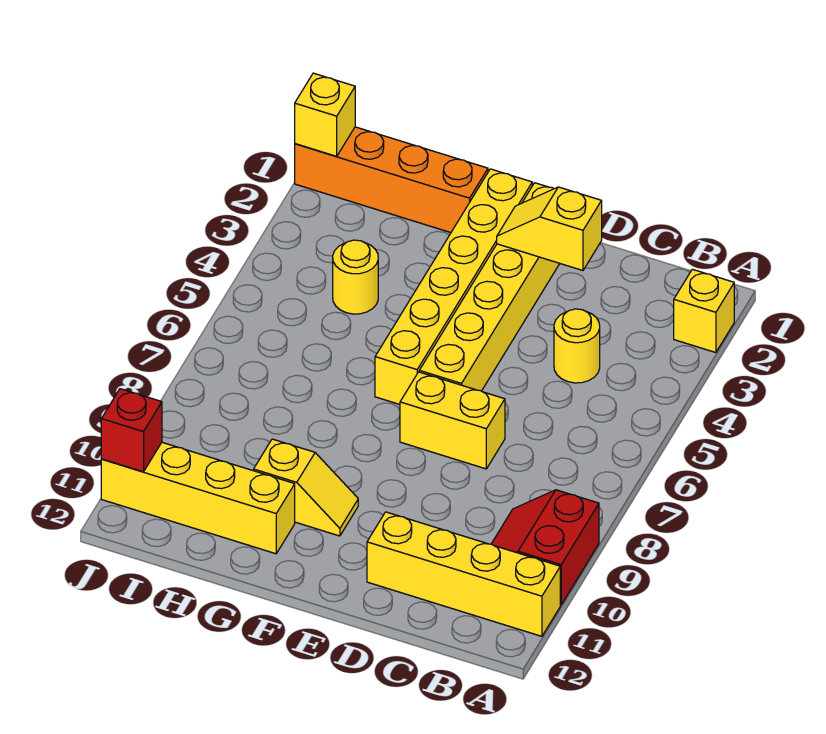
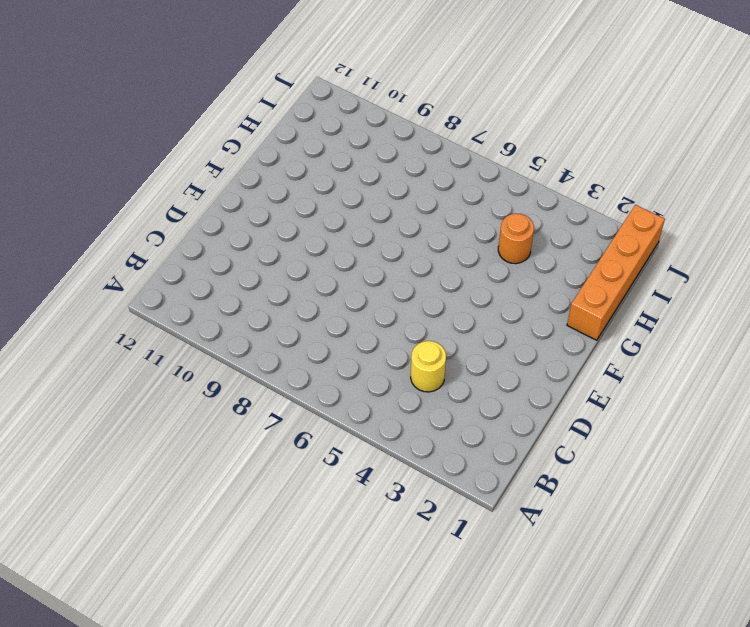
orange 1x1 round brick [498,213,534,264] -> yellow 1x1 round brick [333,240,378,314]
none -> yellow 1x1 brick [674,269,734,353]
none -> red 2x2 slope [492,490,599,605]
none -> yellow 1x4 brick [367,512,560,636]

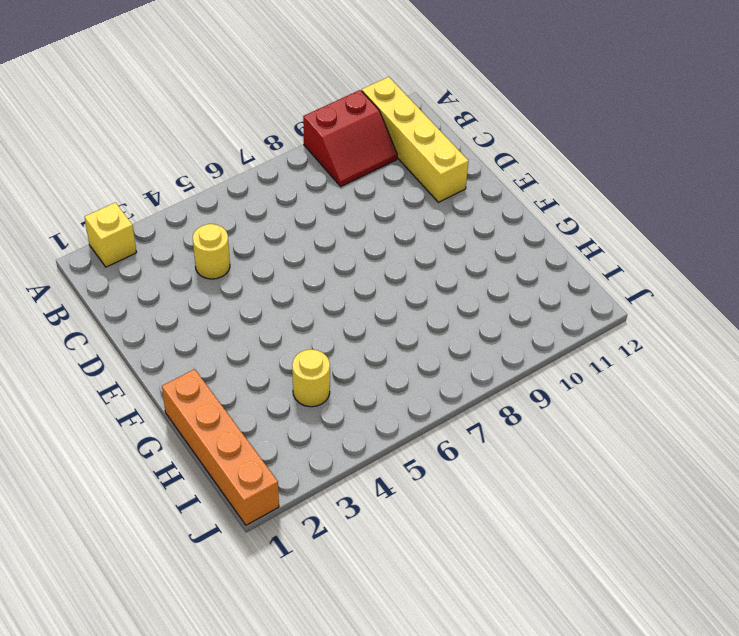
none -> yellow 1x2 brick [400,372,505,469]
none -> yellow 1x6 brick [419,183,560,391]
none -> yellow 1x6 brick [375,169,532,404]

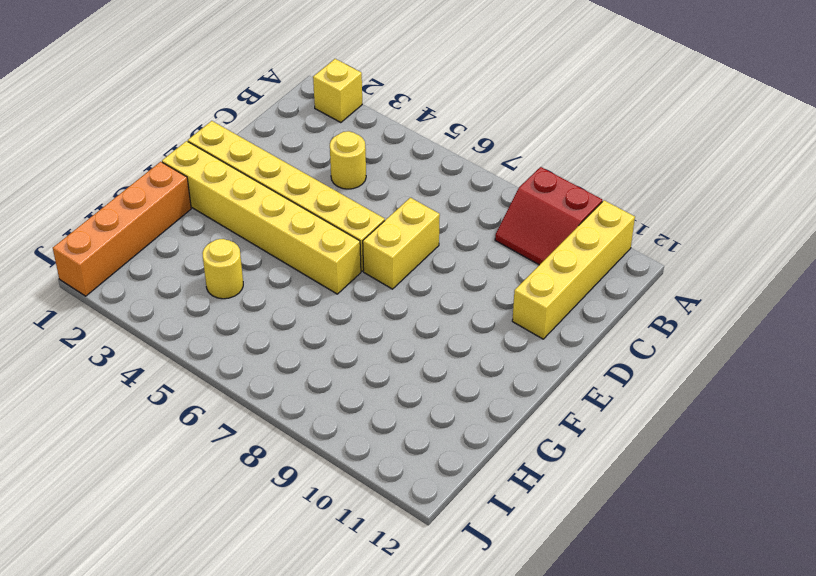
none -> yellow 1x2 slope [254,439,358,536]
none -> yellow 1x4 brick [101,442,295,554]
none -> yellow 1x2 slope [497,187,602,270]

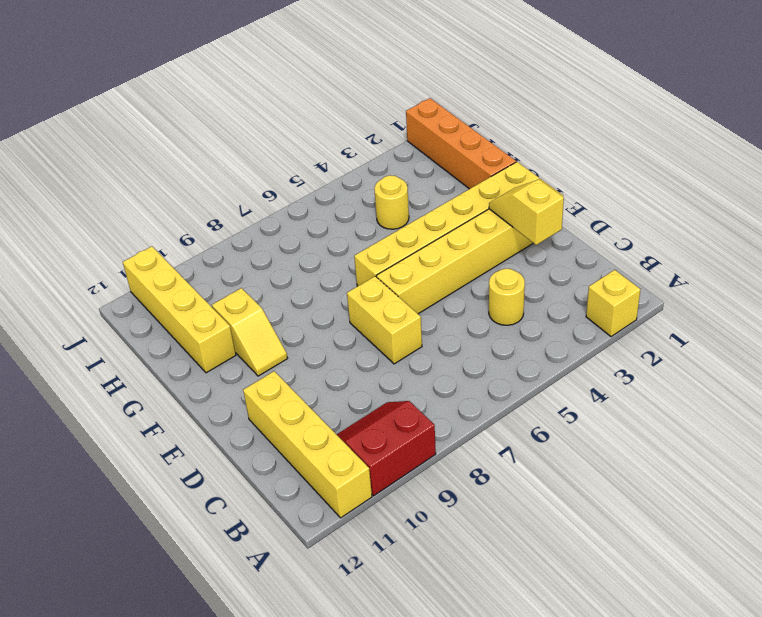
none -> yellow 1x1 brick [295,73,355,156]
none -> red 1x1 brick [101,389,162,472]

